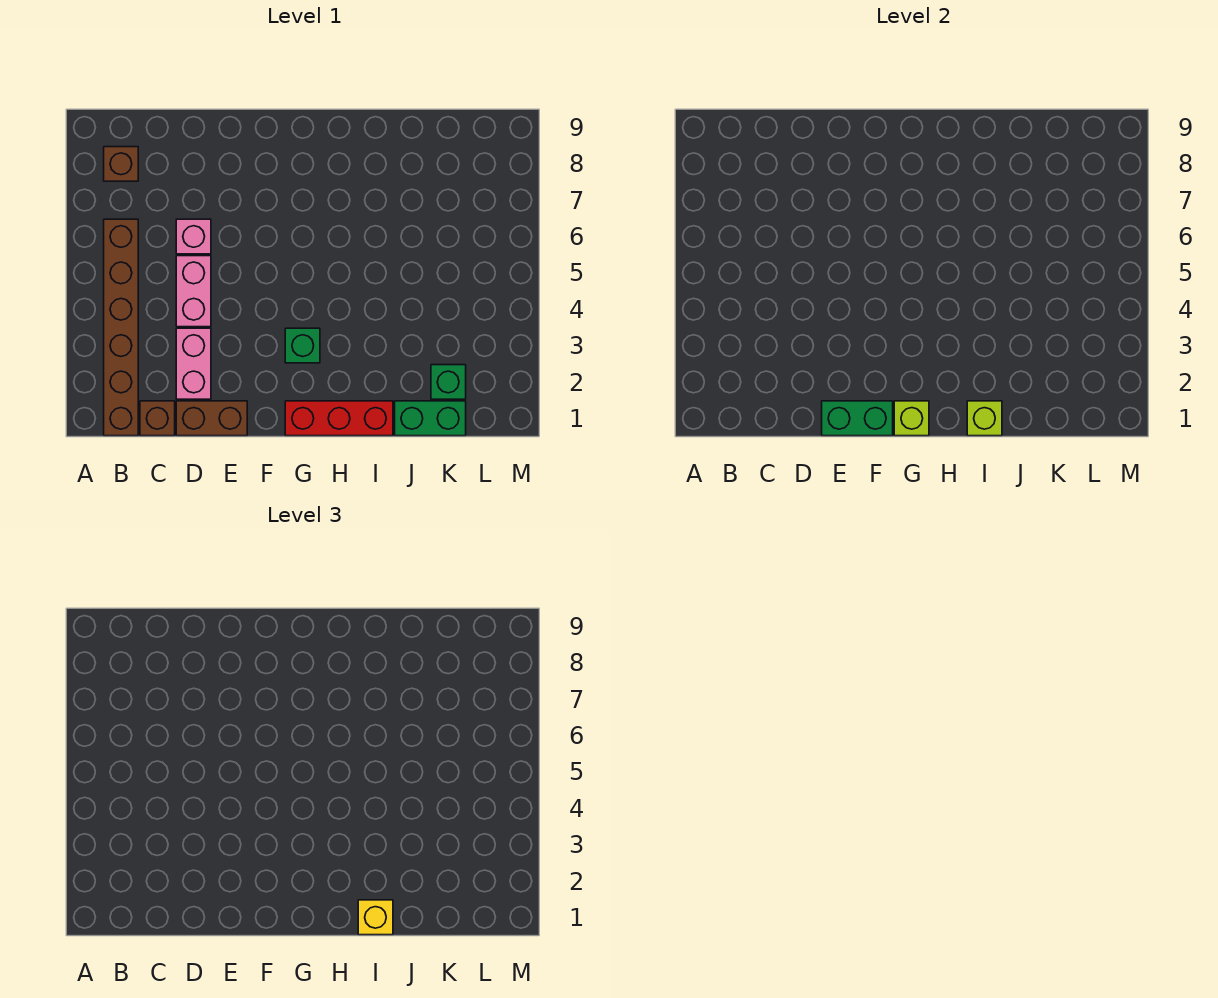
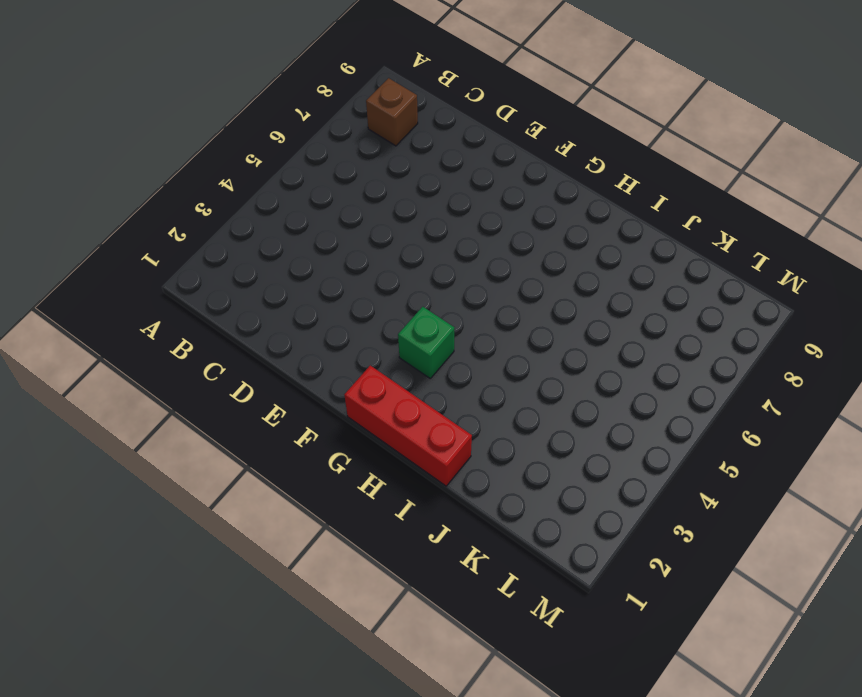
none -> brown 1x6 brick [104,219,138,436]
none -> brown 1x1 brick [140,401,175,436]
none -> brown 1x2 brick [176,401,247,436]

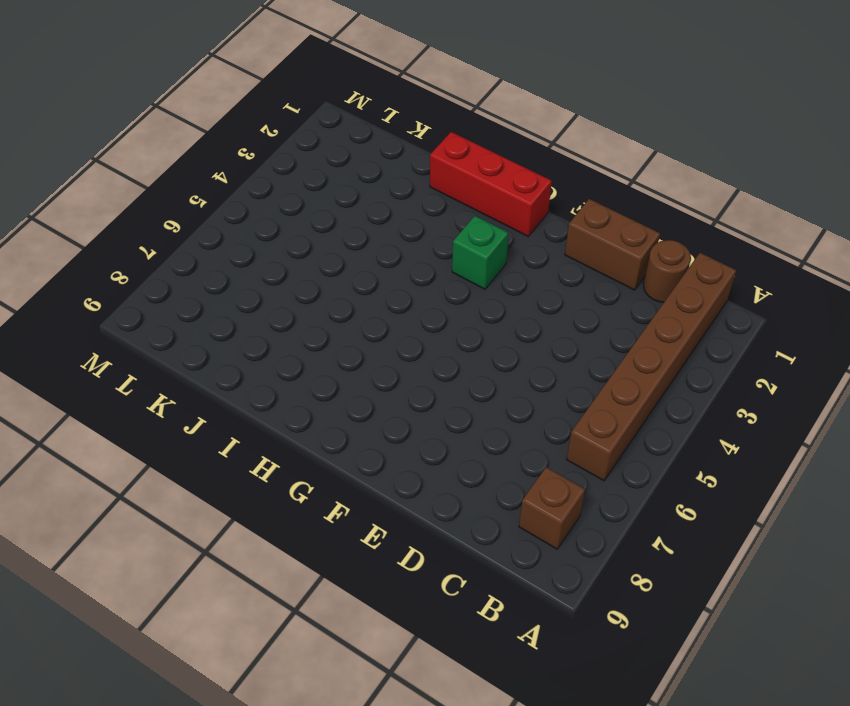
brown 1x1 round brick [644,240,691,302] -> brown 1x1 brick [140,401,175,436]
none -> pink 1x2 brick [176,328,211,399]
none -> pink 1x2 brick [176,256,211,327]
none -> pink 1x1 brick [176,219,211,254]

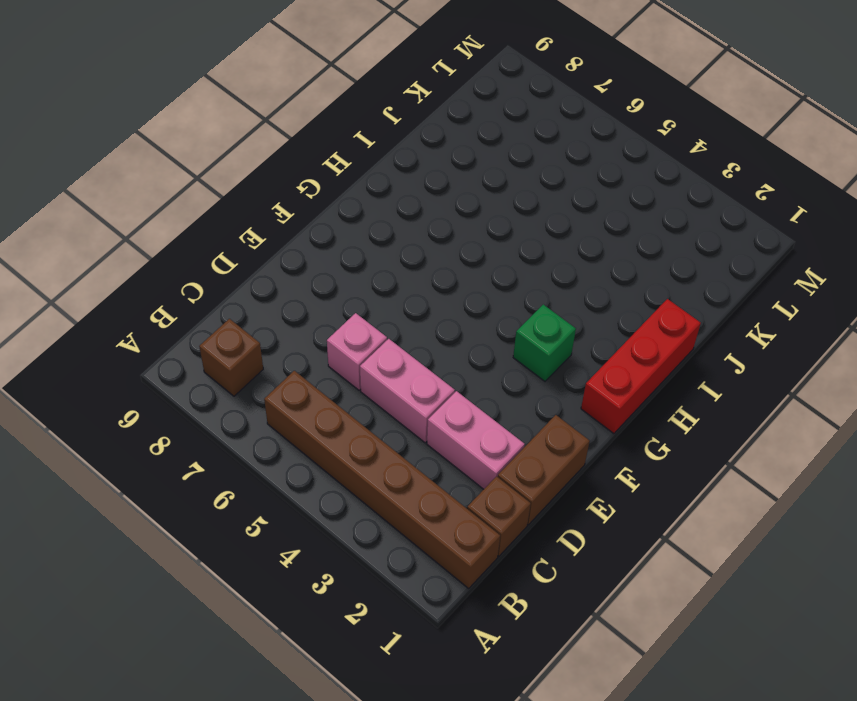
none -> green 1x2 brick [395,401,466,436]
none -> green 1x1 brick [431,365,466,399]
none -> green 1x2 brick [822,401,893,436]

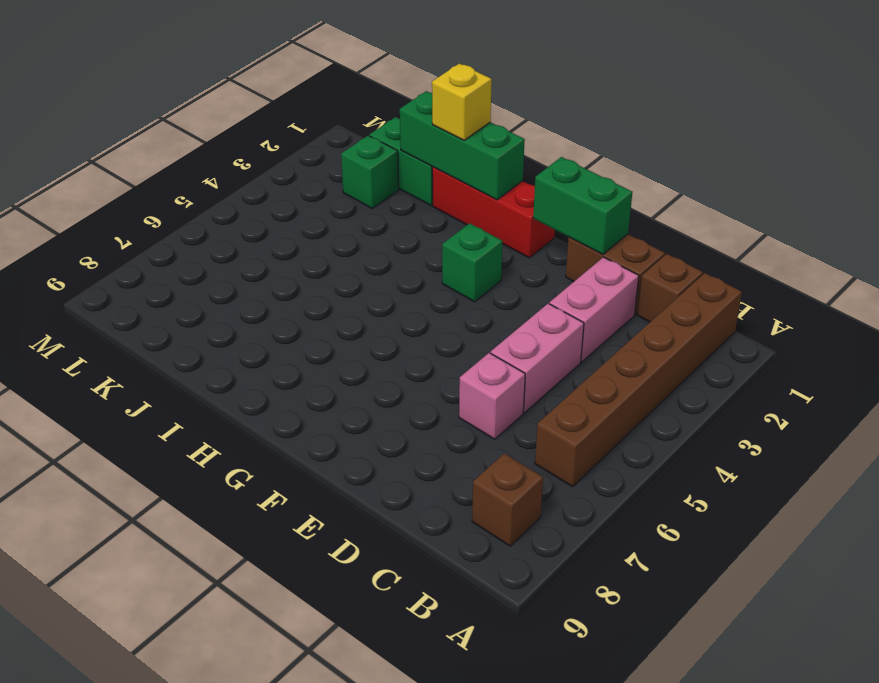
green 1x3 brick [400,91,525,200] -> lime 1x1 brick [967,401,1002,436]
none -> lime 1x1 brick [894,401,929,436]

